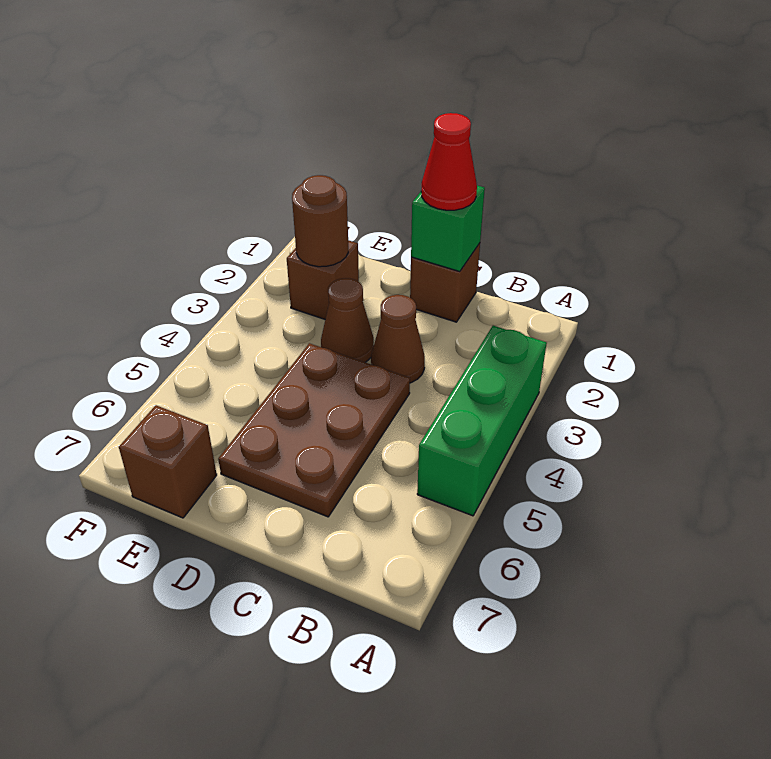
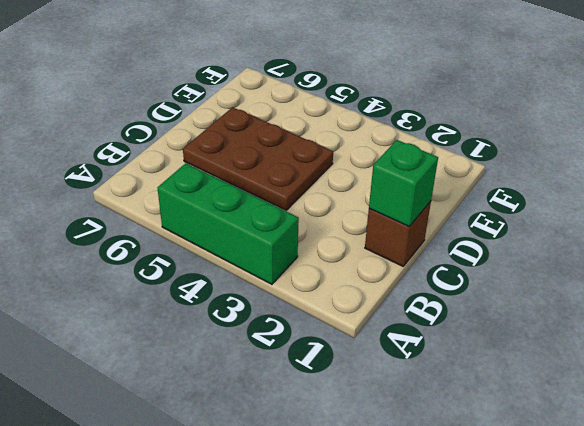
none -> brown 1x1 cone [371,295,425,383]
none -> brown 1x1 cone [321,278,374,362]

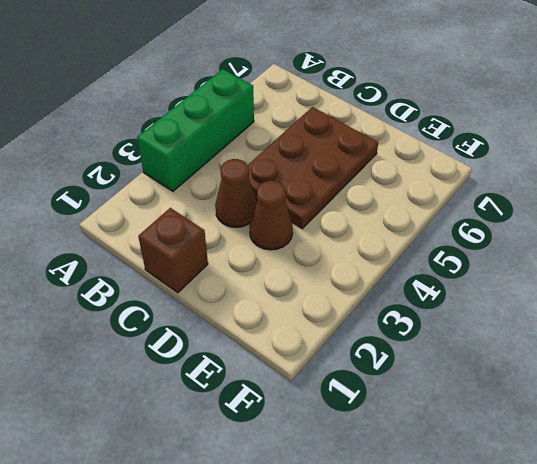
none -> brown 1x1 brick [287,240,359,319]
none -> brown 1x1 brick [119,405,217,518]

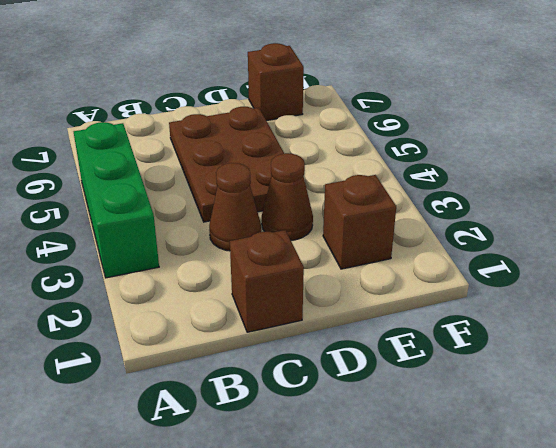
none -> green 1x1 brick [411,186,485,272]
none -> brown 1x1 round brick [292,175,348,267]

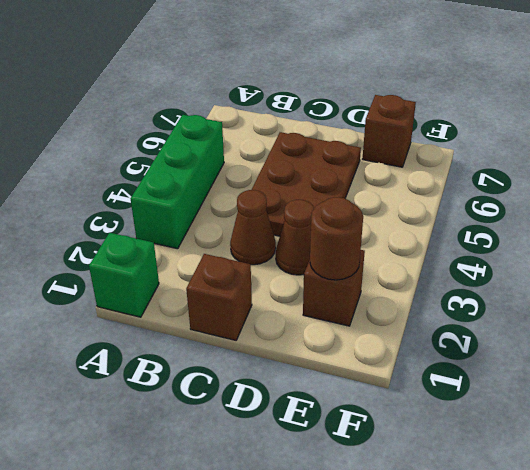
green 1x1 brick [89,233,159,317] -> green 1x1 brick moved to [411,186,485,272]
none -> red 1x1 cone [421,113,477,210]

